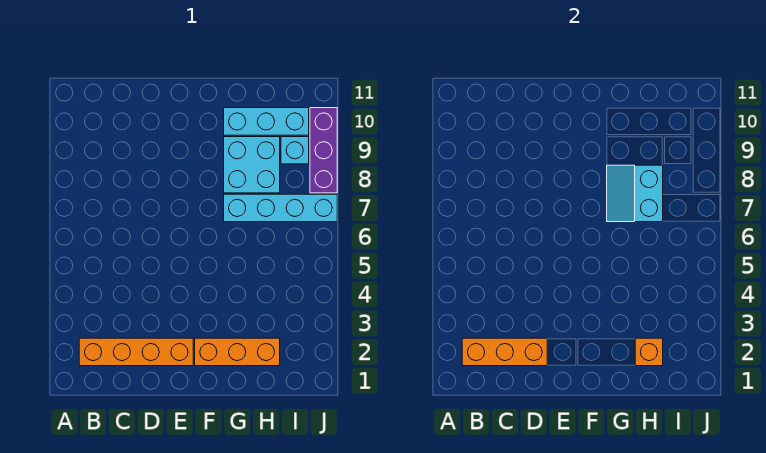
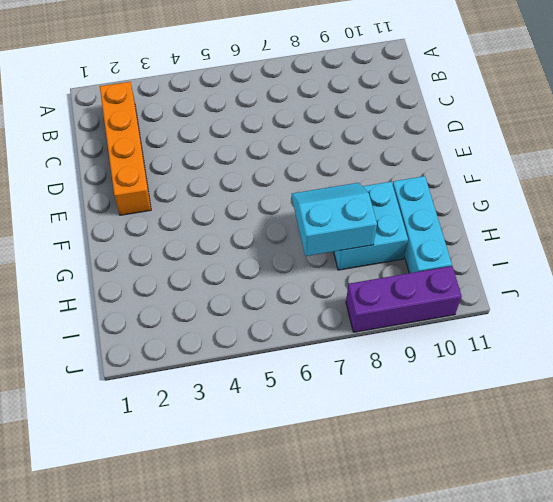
none -> orange 1x3 brick [195,338,280,366]
none -> cyan 1x4 brick [224,194,337,222]

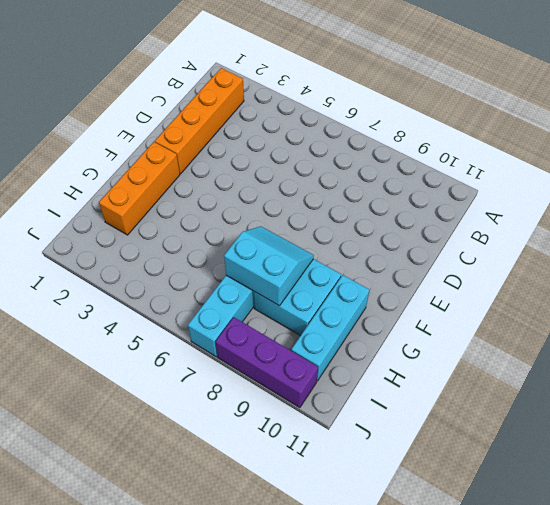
none -> cyan 1x1 brick [281,137,309,164]
none -> orange 1x3 brick [462,338,547,366]

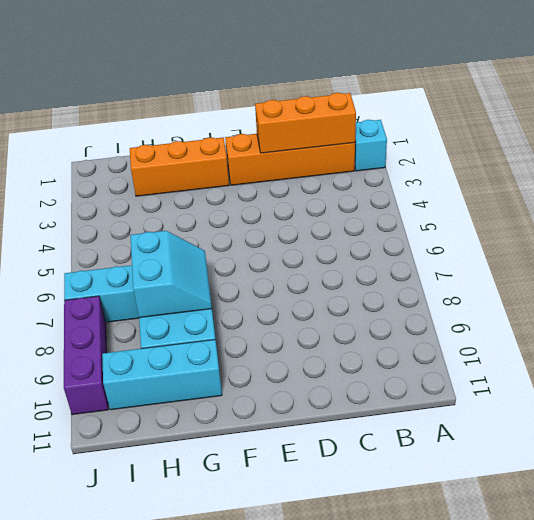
cyan 1x1 brick [355,120,387,171] -> cyan 1x1 brick moved to [281,137,309,164]
none -> orange 1x1 brick [635,338,663,366]

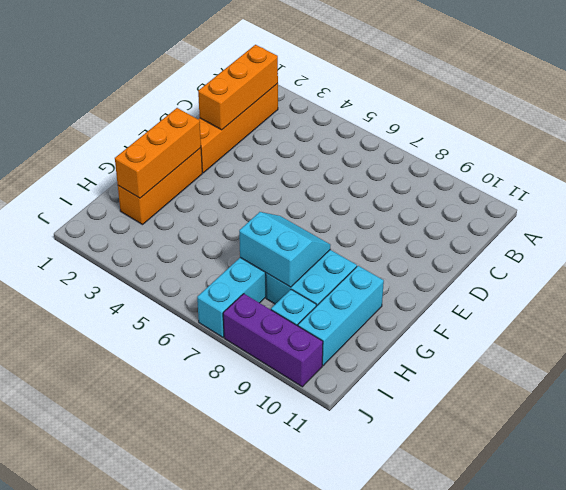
orange 1x3 brick [115,108,201,198] -> orange 1x1 brick [635,338,663,366]

